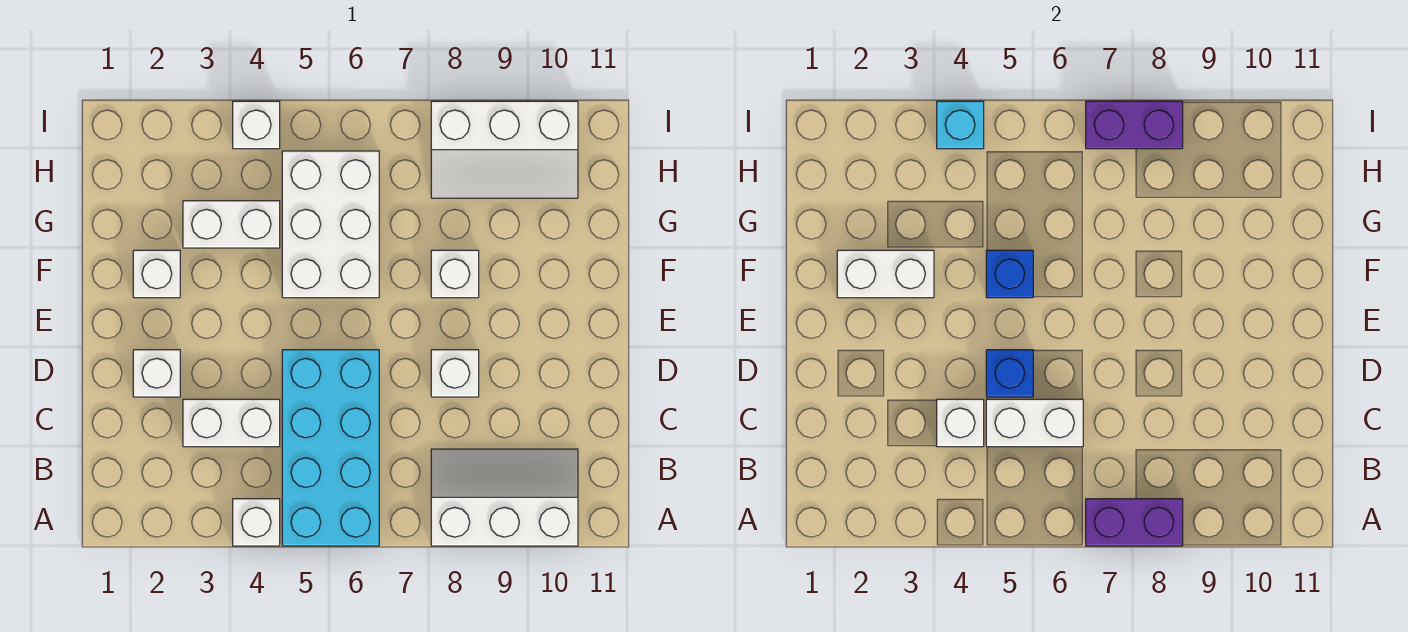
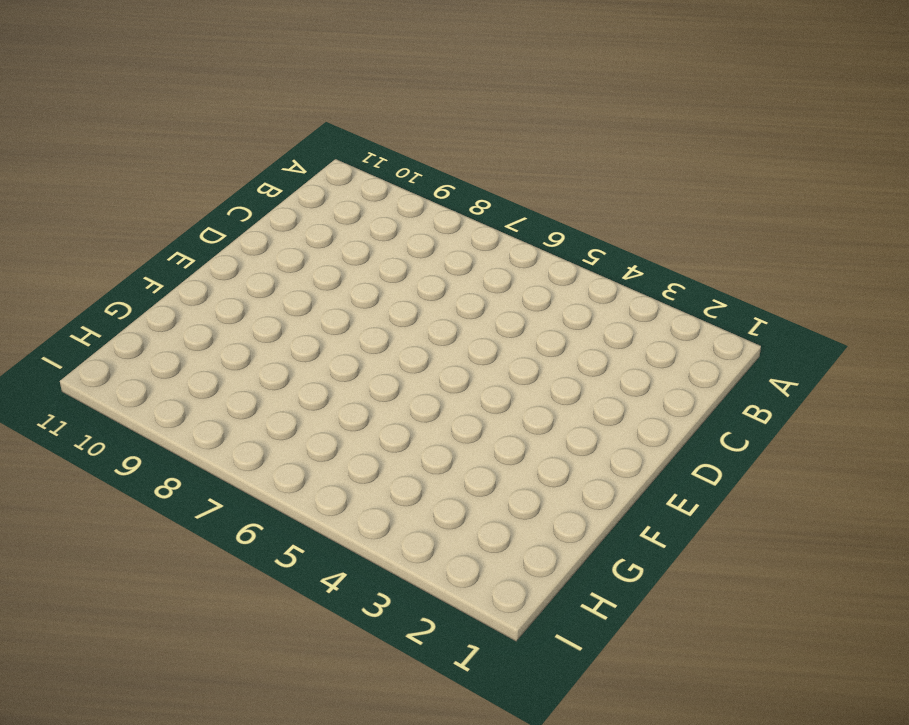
none -> white 1x1 brick [233,499,280,546]
none -> cyan 2x4 brick [282,350,379,546]
none -> white 2x3 slope [431,449,578,546]

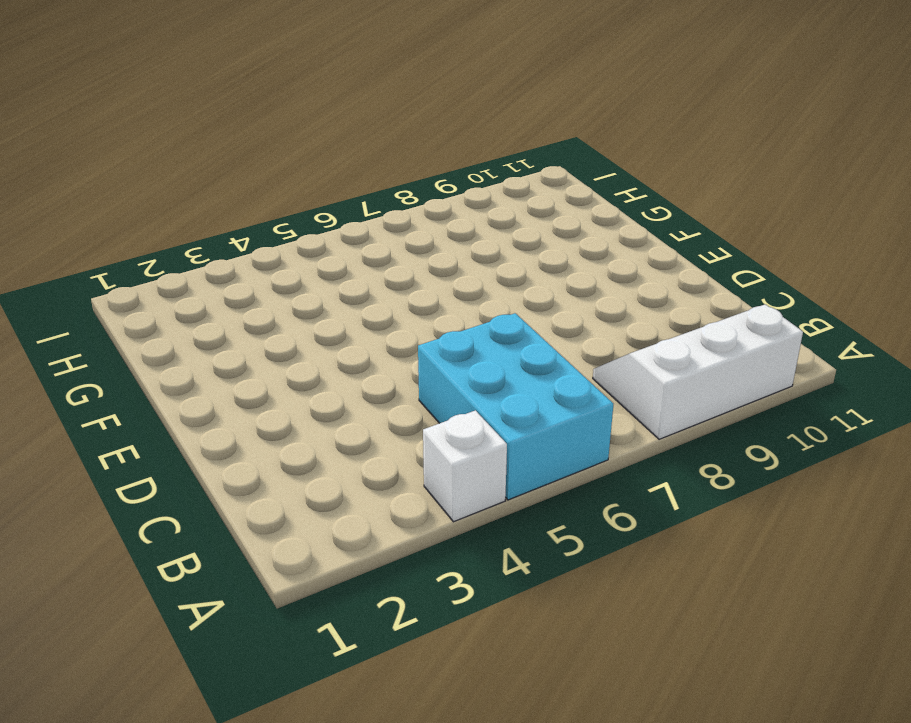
cyan 2x3 brick [418,313,613,500] -> cyan 2x4 brick [282,350,379,546]
none -> white 1x2 brick [183,399,280,447]
none -> white 1x1 brick [133,350,180,397]
none -> white 1x1 brick [431,350,479,397]

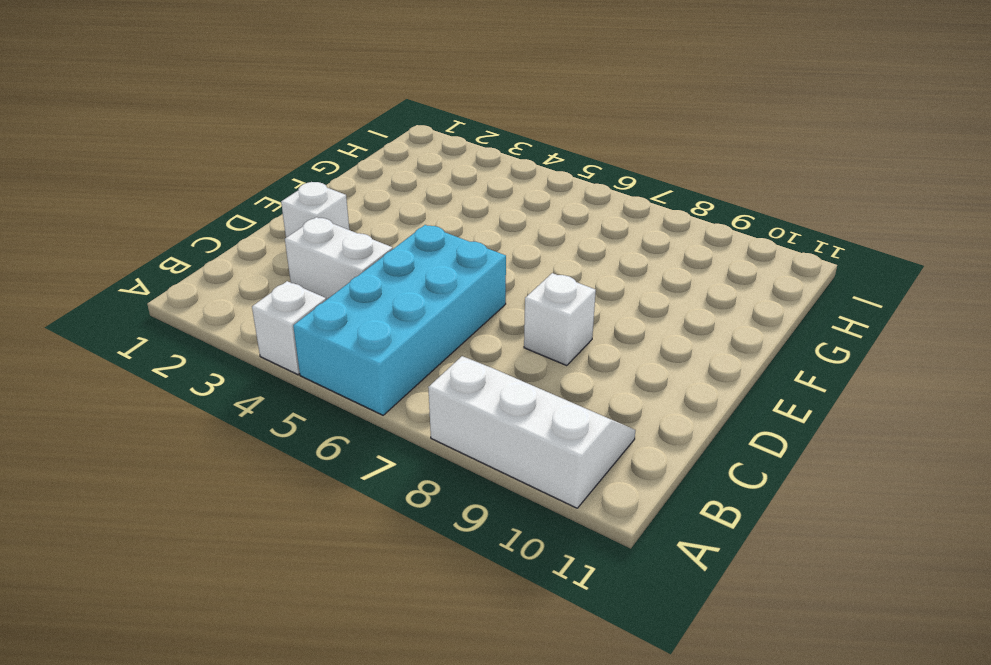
none -> white 1x1 brick [133,250,180,298]
none -> white 2x3 brick [282,151,379,298]
none -> white 1x1 brick [431,250,479,298]

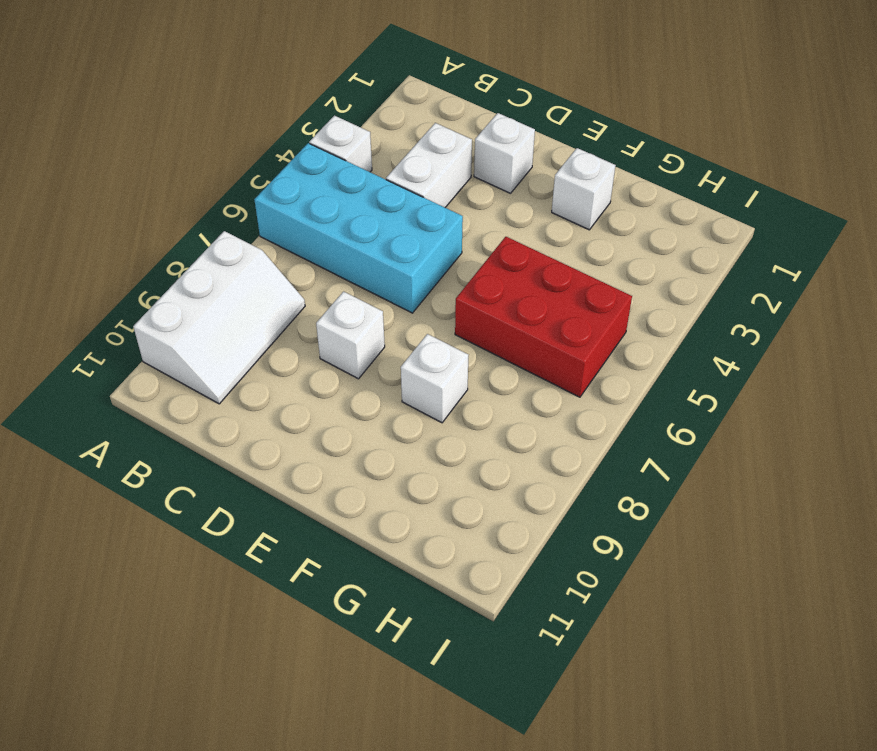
red 2x3 brick [455,237,632,397] -> white 2x3 brick [282,151,379,298]
none -> white 1x2 brick [183,201,280,248]
none -> white 2x3 slope [431,101,578,198]
none -> white 1x1 brick [233,101,280,149]

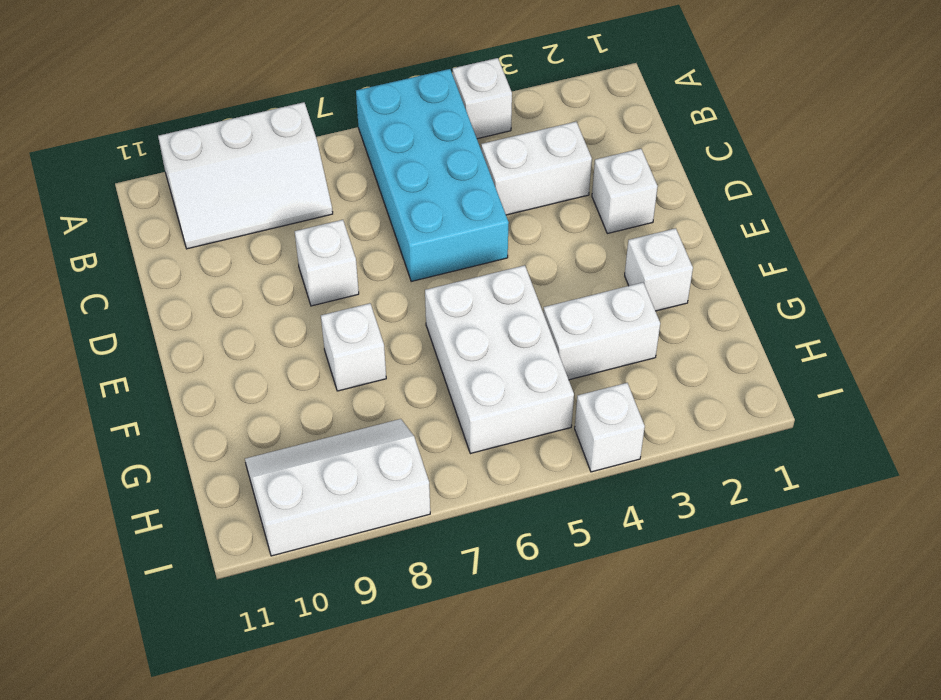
none -> purple 1x2 brick [1086,499,1183,546]
none -> white 1x1 brick [937,399,984,447]
none -> white 1x2 brick [986,399,1083,447]

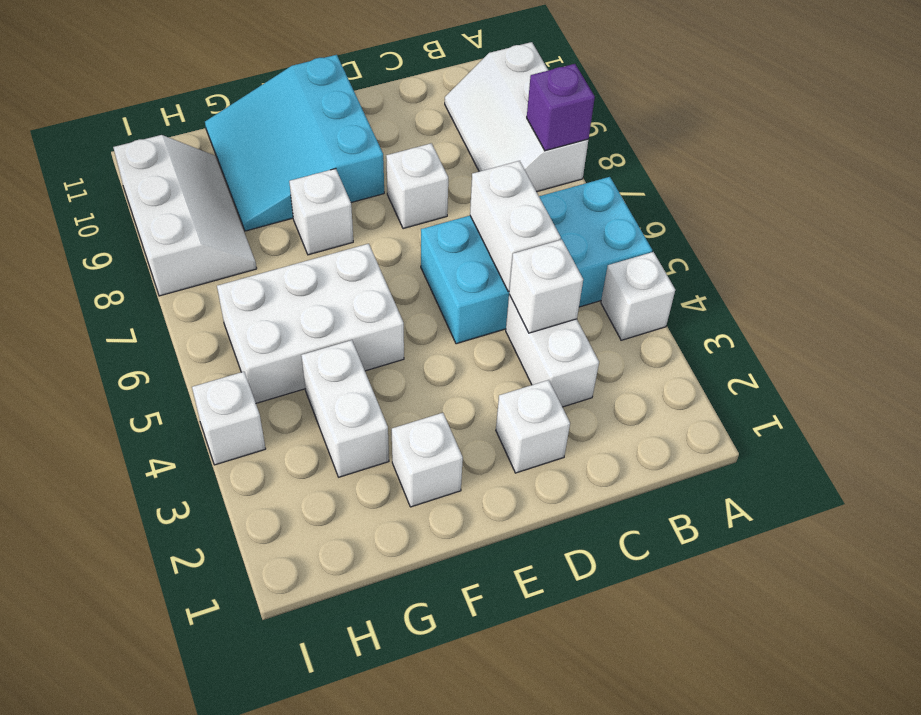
purple 1x1 brick [527,64,595,151] -> purple 1x2 brick [1086,499,1183,546]
cyan 3x3 slope [205,55,384,231] -> none
none -> blue 1x1 brick [986,350,1033,397]
none -> white 1x2 brick [837,250,934,298]
none -> blue 1x1 brick [986,250,1033,298]

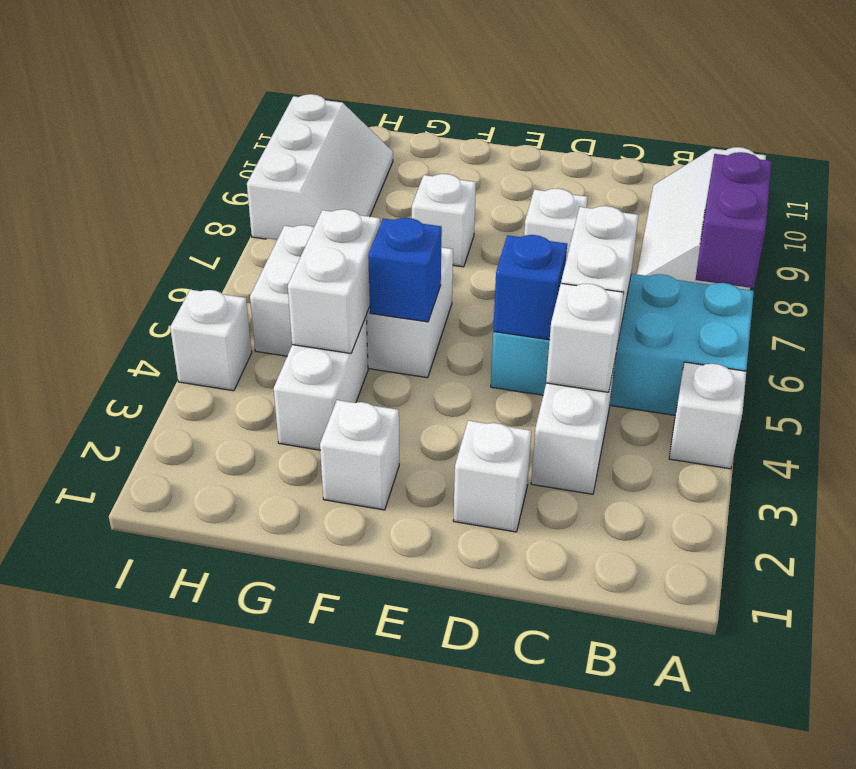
white 1x2 brick [288,209,380,353] -> white 1x2 brick moved to [837,250,934,298]
none -> cyan 1x1 brick [937,101,984,149]
none -> purple 1x2 brick [1086,101,1183,149]

